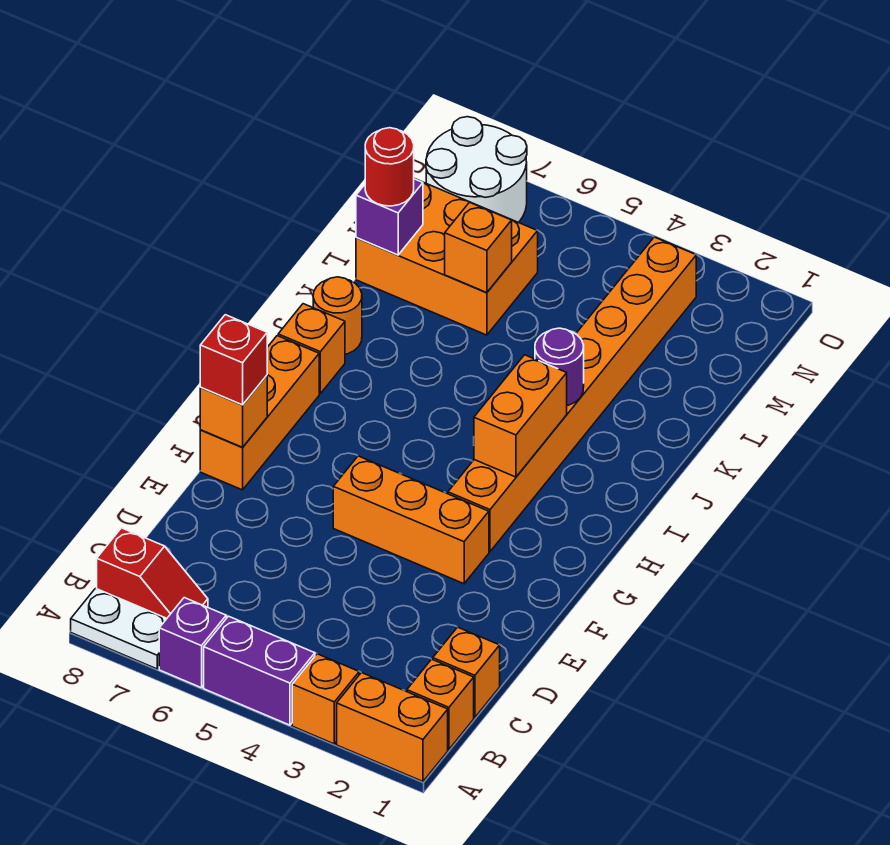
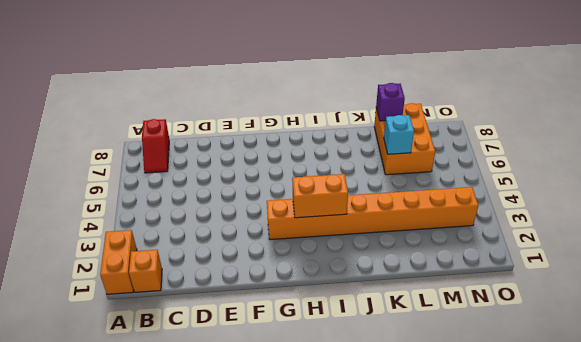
cyan 1x1 brick [384,115,414,154] -> orange 1x1 brick [445,202,512,293]
none -> orange 1x1 brick [292,654,359,744]
none -> purple 1x2 brick [204,616,315,725]
none -> purple 1x1 brick [159,598,226,688]

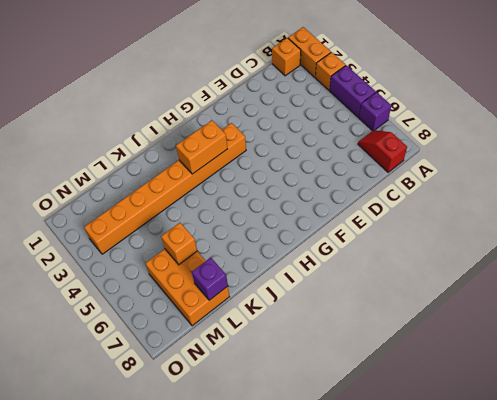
none -> white 1x2 plate [71,588,167,669]
none -> orange 1x1 brick [433,627,500,717]
none -> orange 1x3 brick [333,456,489,584]

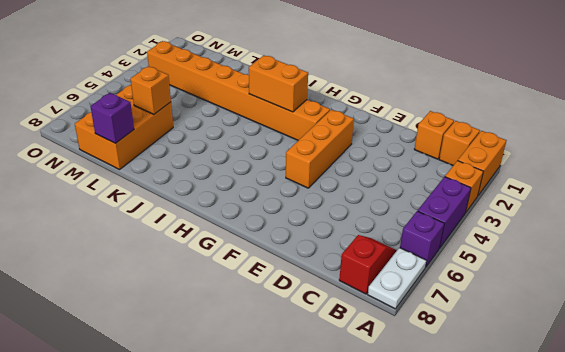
none -> orange 1x3 brick [200,336,319,490]
none -> orange 1x1 brick [278,304,345,394]
none -> orange 1x1 round brick [313,277,362,354]

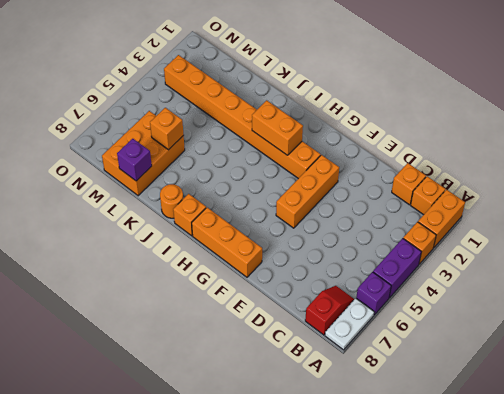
none -> white 2x2 round brick [426,117,527,222]
none -> orange 1x1 brick [200,376,267,448]
none -> purple 1x1 round brick [535,328,584,405]

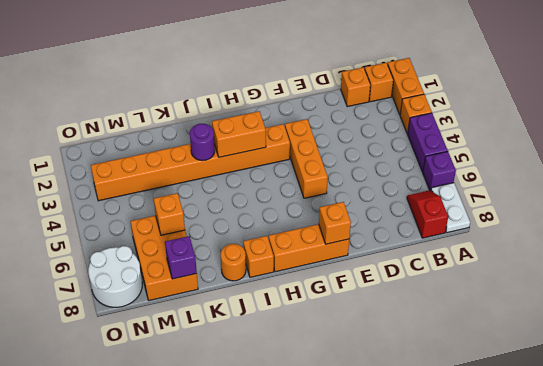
none -> red 1x1 brick [200,315,267,405]
none -> red 1x1 round brick [365,128,414,206]

